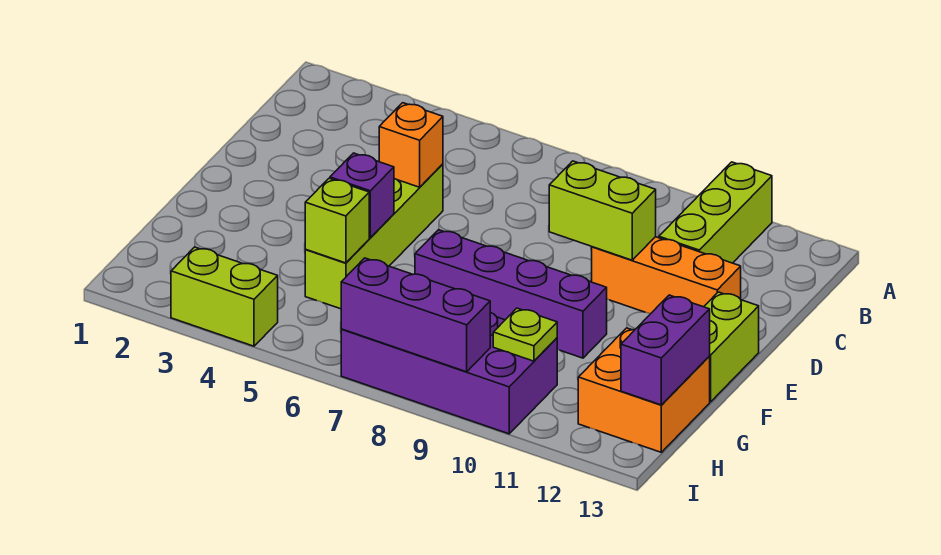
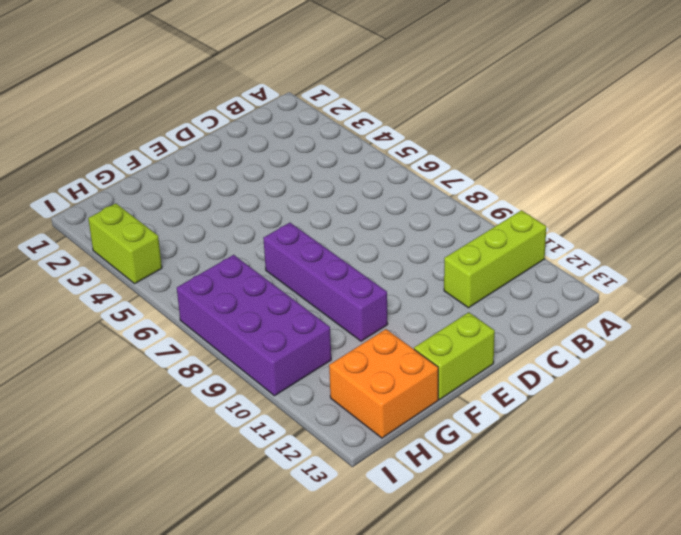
none -> lime 1x4 brick [305,164,443,309]
none -> orange 1x3 brick [592,237,741,314]
none -> orange 1x1 brick [379,103,443,187]

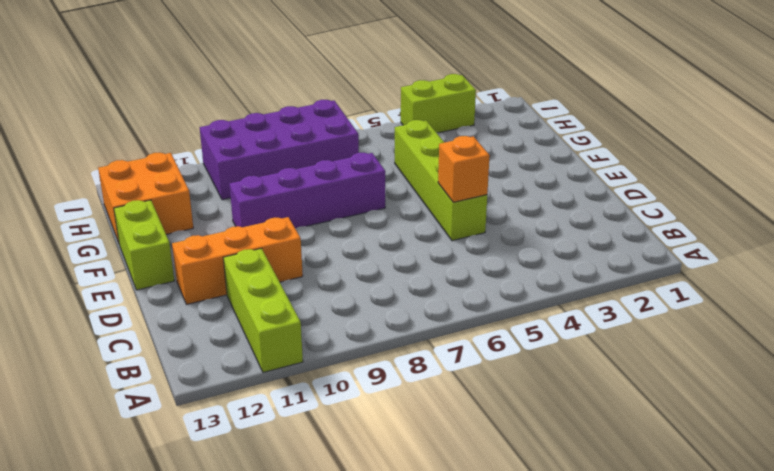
none -> lime 1x2 brick [549,161,656,260]
none -> purple 1x1 brick [330,153,394,238]
none -> lime 1x1 brick [305,178,369,263]

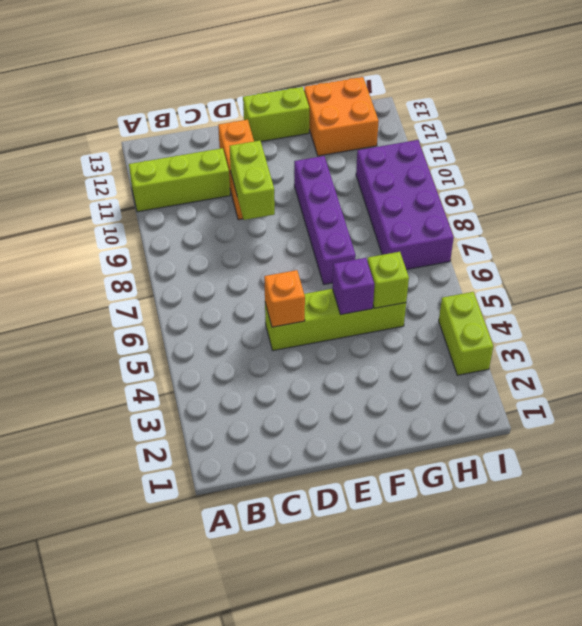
none -> purple 1x2 brick [621,295,710,405]
none -> lime 1x1 plate [493,308,557,361]
none -> purple 1x3 brick [341,258,490,372]

